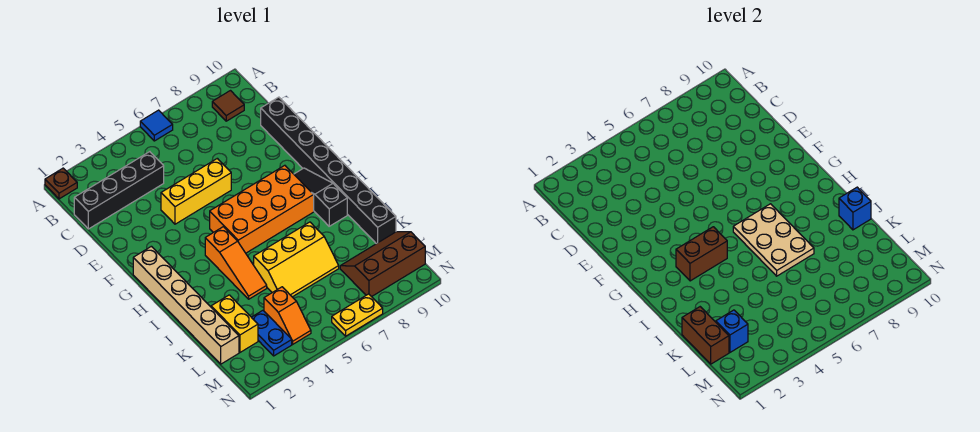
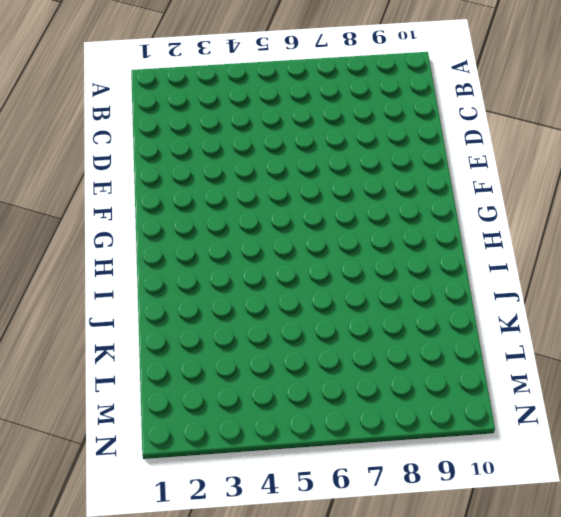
none -> brown 1x1 plate [45,168,77,199]
none -> blue 1x1 tile [140,110,173,141]
none -> brown 1x1 tile [212,91,244,121]

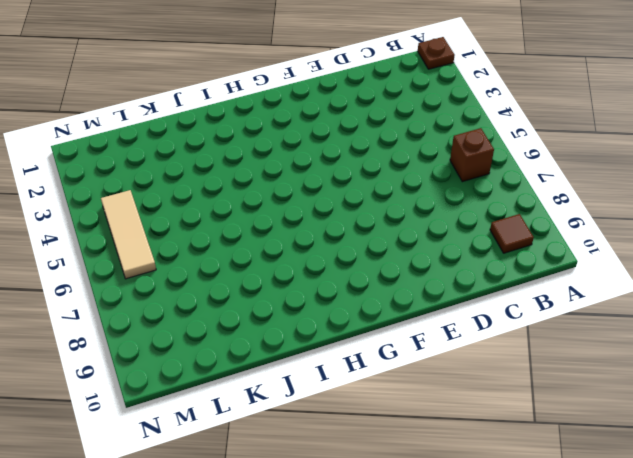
brown 1x1 brick [450,128,494,182] -> none
tan 1x3 tile [101,190,156,279] -> orange 1x2 slope [264,287,311,344]
none -> blue 1x1 tile [140,110,173,141]
none -> black 1x4 brick [74,152,164,229]
none -> black 1x8 brick [261,97,396,244]

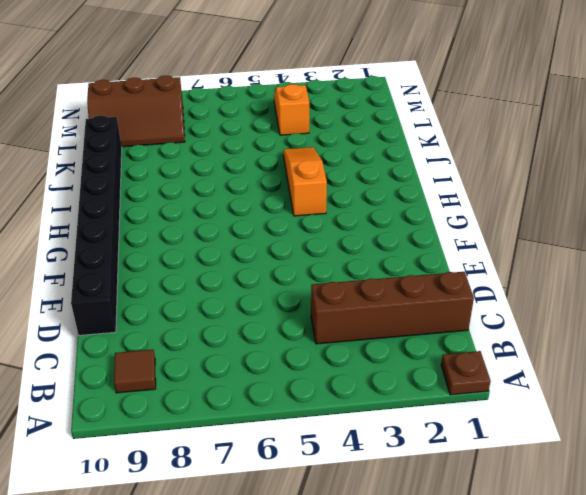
brown 1x4 brick [311,272,474,344] -> black 1x4 brick [74,152,164,229]
none -> blue 1x1 tile [140,110,173,141]
none -> yellow 1x3 brick [161,158,231,224]
none -> tan 1x6 brick [133,246,239,364]

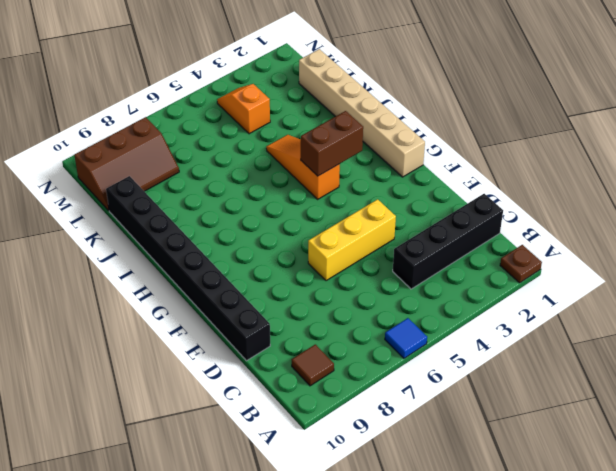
none -> orange 2x4 brick [210,165,314,253]
none -> black 1x3 slope [294,168,347,226]
none -> yellow 2x3 slope [254,222,339,297]

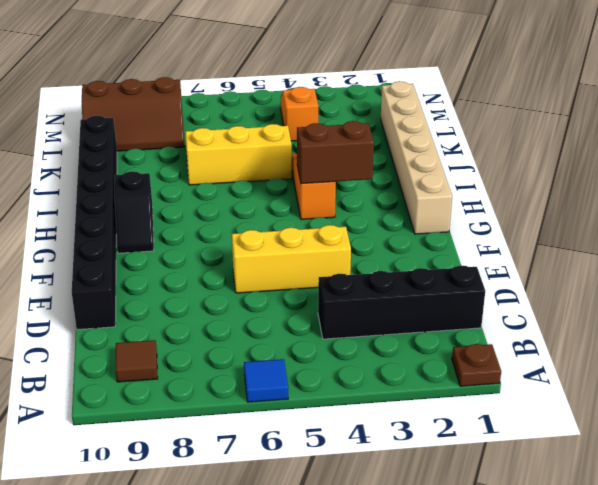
black 1x2 slope [114,171,154,253] -> black 1x3 slope [294,168,347,226]
none -> orange 2x4 brick [210,165,314,253]
none -> yellow 1x2 brick [211,295,258,352]
none -> blue 1x2 plate [252,310,292,356]

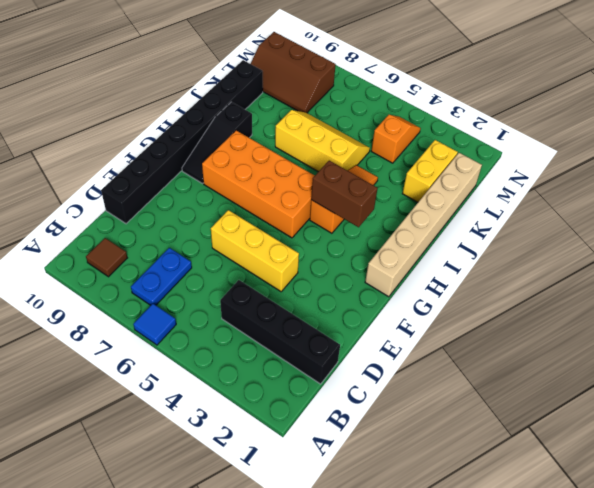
blue 1x2 plate [131,248,192,305] -> blue 1x2 plate moved to [252,310,292,356]
none -> brown 1x1 plate [45,168,77,199]
none -> yellow 1x2 plate [332,294,383,336]
none -> tan 2x3 plate [733,204,814,276]

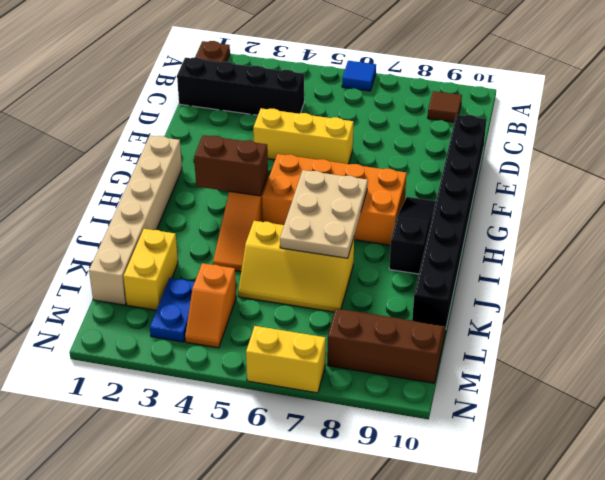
yellow 1x2 brick [246,326,326,393] -> yellow 1x2 plate [332,294,383,336]
none -> blue 1x1 brick [839,187,871,230]
none -> brown 1x2 brick [682,307,729,364]
none -> blue 1x1 brick [716,310,748,352]

